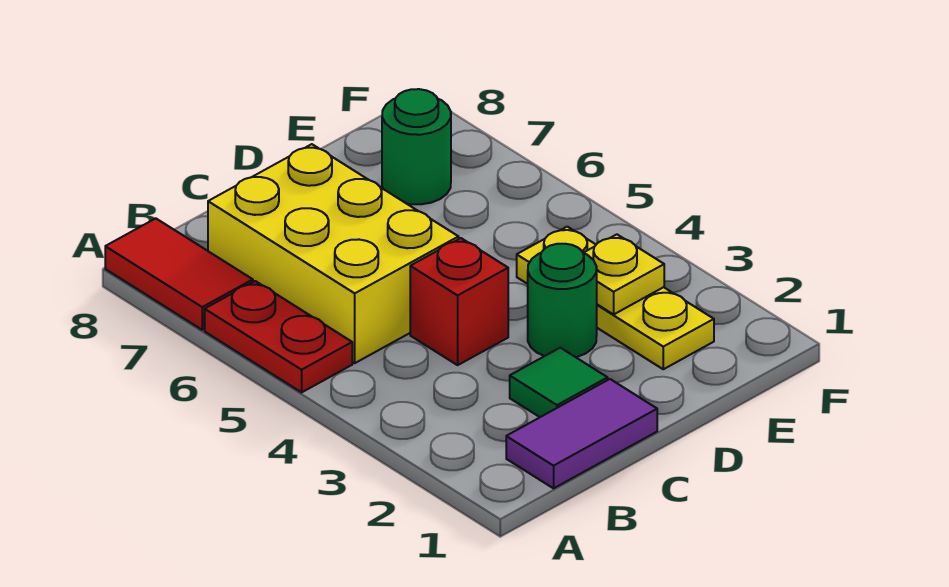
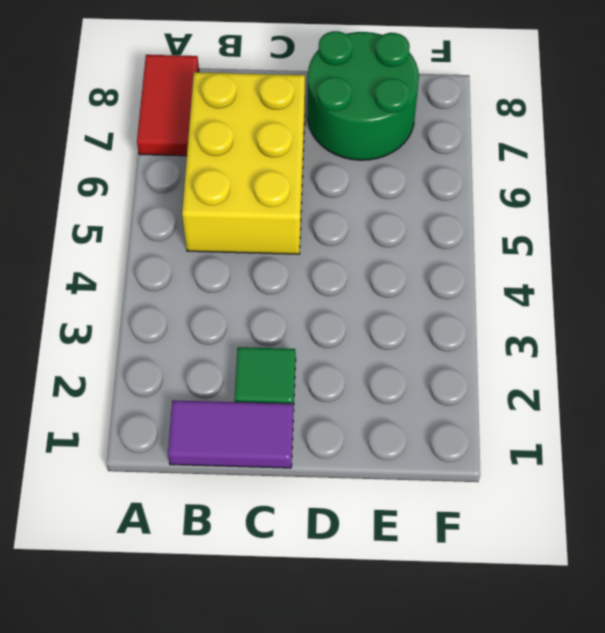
green 2x2 round brick [308,31,419,160] -> green 1x1 round brick [382,89,451,204]
none -> red 1x2 plate [205,281,352,392]
none -> red 1x1 brick [410,238,508,365]

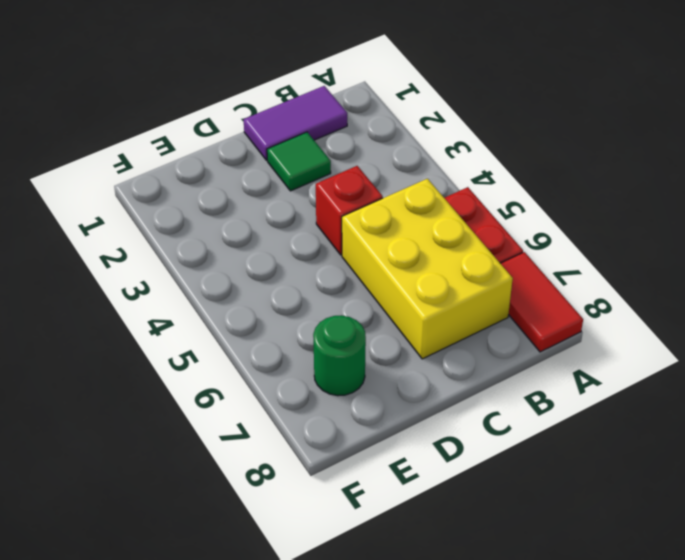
none -> green 1x1 round brick [528,244,597,357]
none -> yellow 1x3 plate [517,227,714,369]

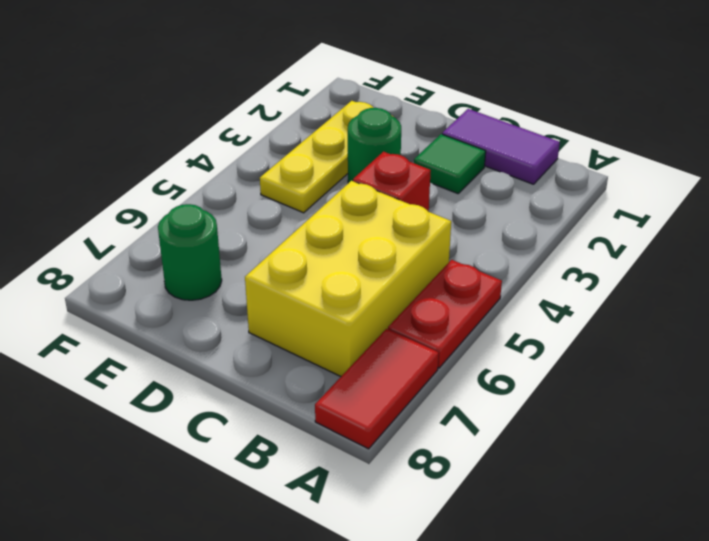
none -> yellow 1x1 plate [584,234,664,314]

